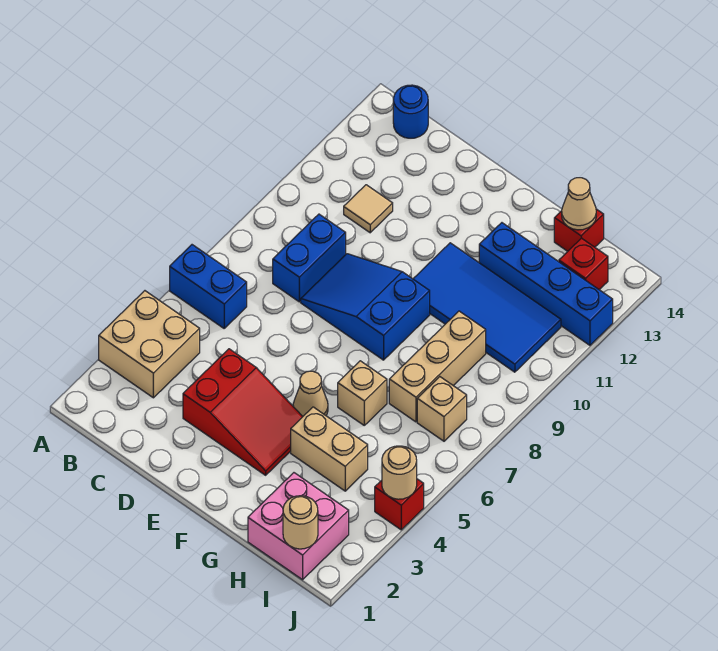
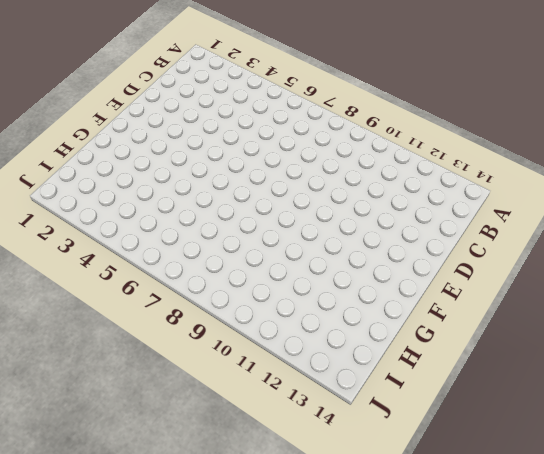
none -> tan 2x2 brick [99,291,200,398]
none -> blue 1x2 brick [170,245,247,328]
none -> blue 1x1 round brick [393,85,428,138]

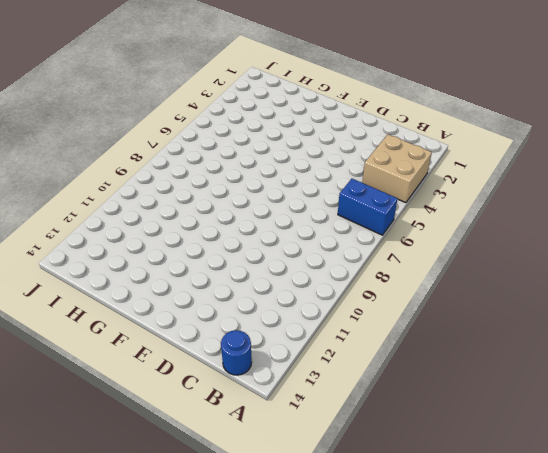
none -> blue 1x2 brick [273,214,346,302]
none -> tan 1x1 tile [344,185,393,233]
none -> red 2x3 slope [183,349,303,475]

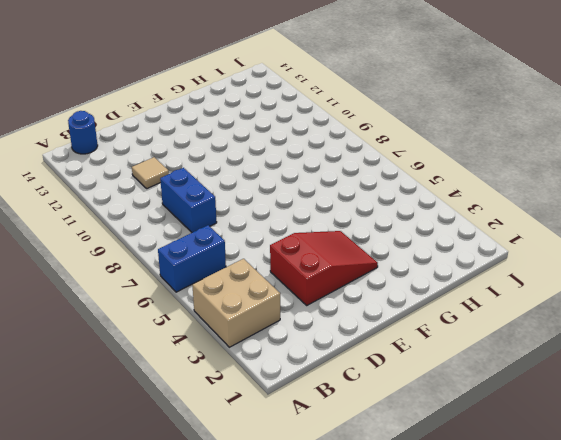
none -> blue 2x3 slope [301,254,430,360]
none -> tan 1x1 cone [293,371,328,416]
none -> blue 2x4 tile [413,243,561,372]

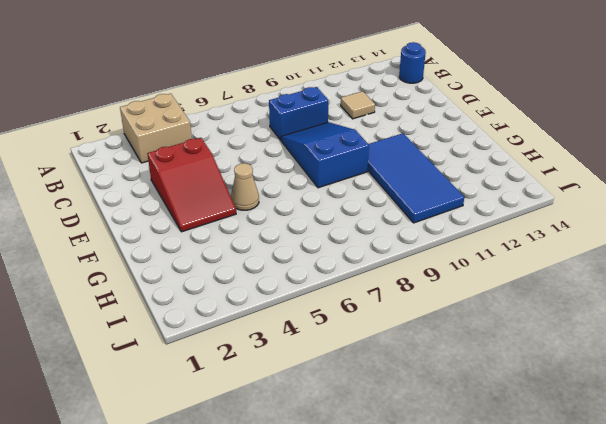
none -> blue 1x2 brick [170,245,247,328]
none -> tan 1x2 brick [291,407,368,491]
none -> tan 1x1 brick [338,361,387,425]

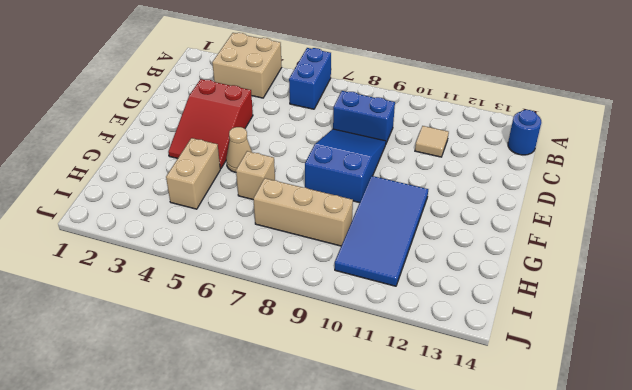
none -> blue 1x4 brick [479,223,613,345]
none -> pink 2x2 brick [248,473,349,580]
none -> red 1x1 brick [554,209,604,251]

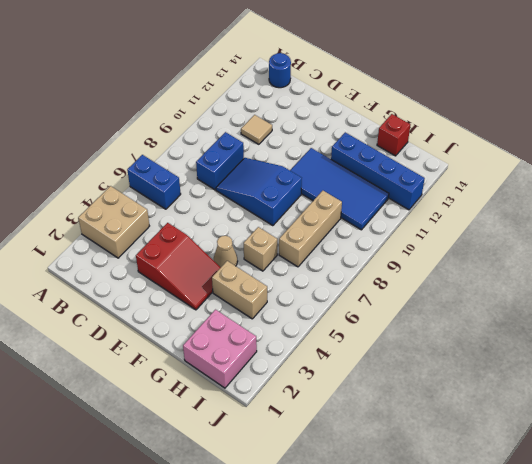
none -> tan 1x1 brick [417,377,467,441]
none -> red 1x1 brick [559,238,608,290]
none -> red 1x1 brick [375,479,424,530]

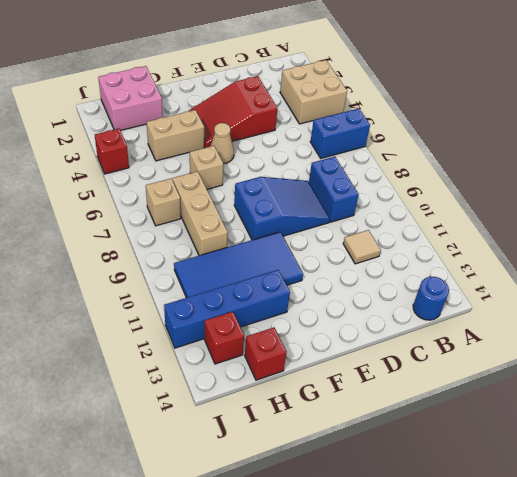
none -> tan 1x1 cone [562,178,596,230]
none -> tan 1x1 round brick [283,496,318,549]
none -> tan 1x1 round brick [382,446,417,499]

